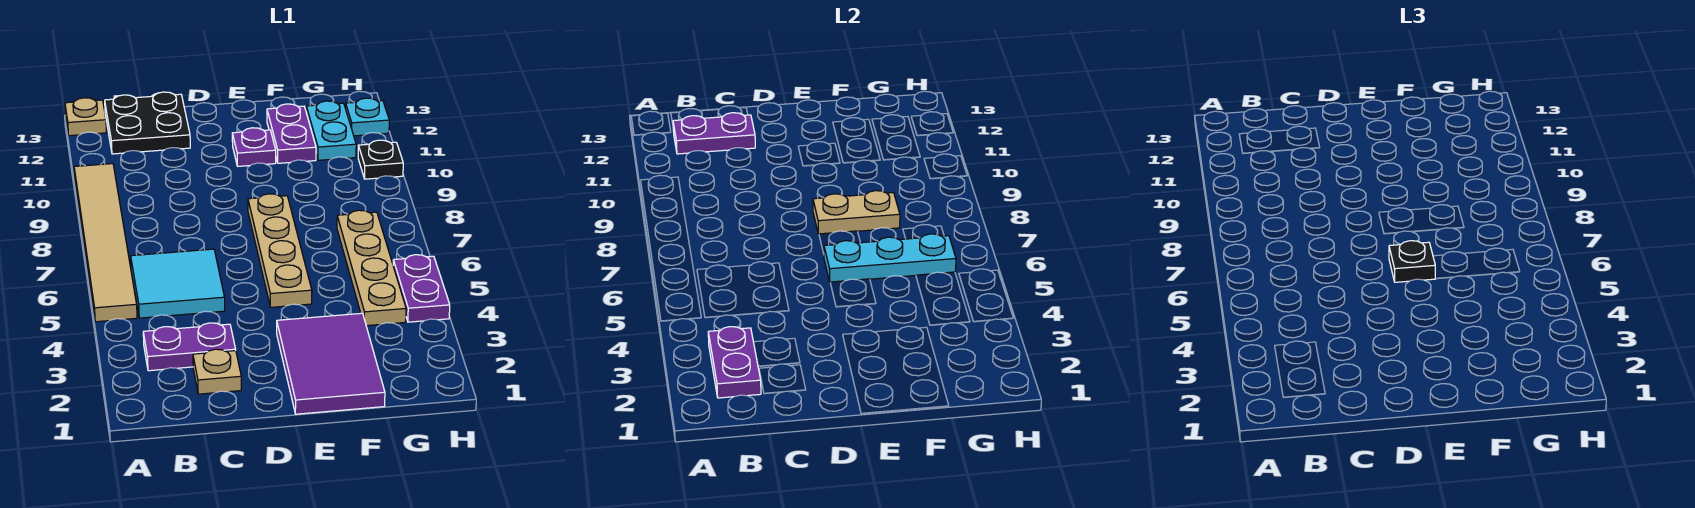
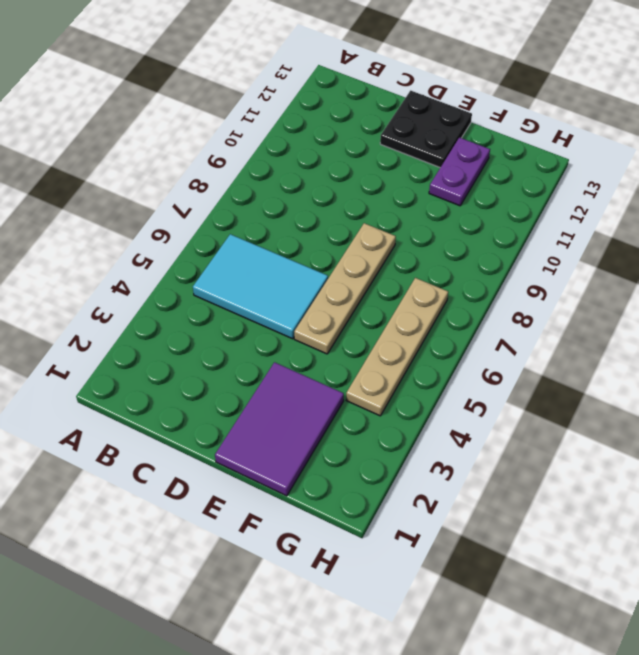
cyan 2x3 tile [193,234,328,339] -> cyan 2x2 tile [131,249,225,318]
black 2x2 plate [380,91,472,168] -> black 2x2 plate moved to [105,92,190,154]
none -> tan 1x6 tile [74,164,137,322]
none -> tan 1x1 plate [65,98,107,136]
none -> purple 1x2 plate [143,323,236,371]

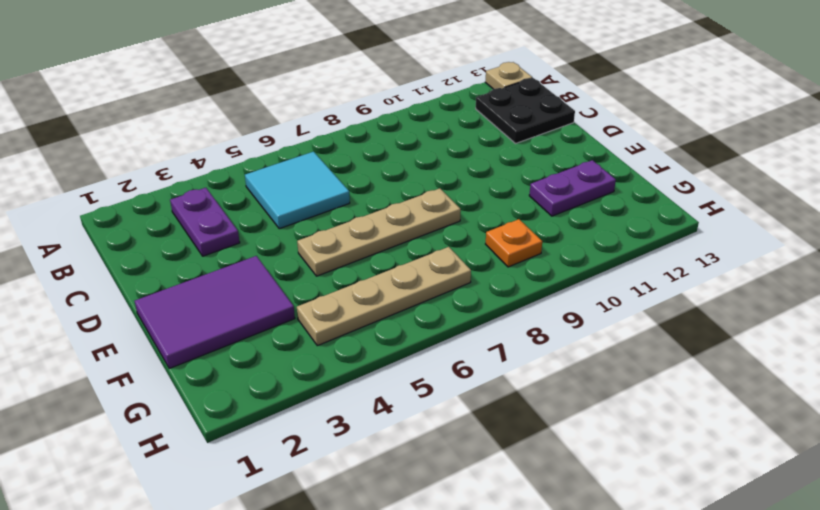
orange 1x1 plate [486,219,542,267] -> none
none -> tan 1x6 tile [74,164,137,322]
none -> tan 1x1 plate [193,349,241,394]
none -> purple 1x1 plate [232,128,276,166]

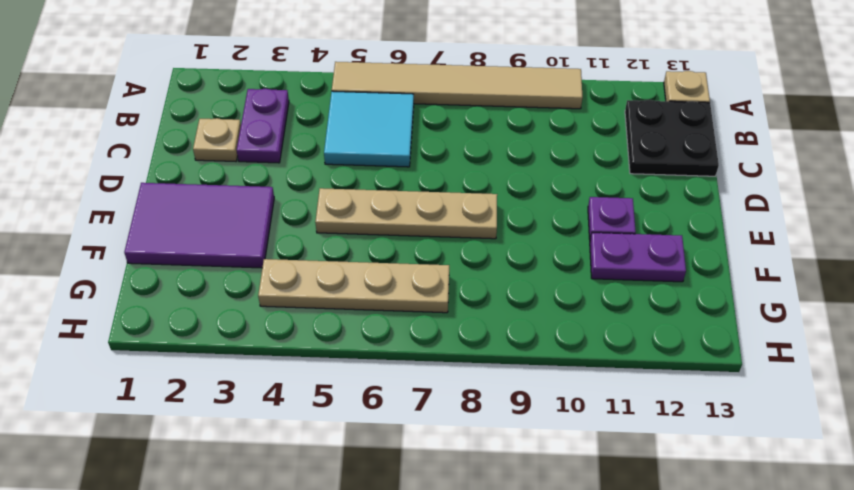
none -> cyan 1x2 plate [306,101,356,160]
none -> purple 1x2 plate [393,255,450,322]
none -> black 1x1 plate [358,140,403,179]

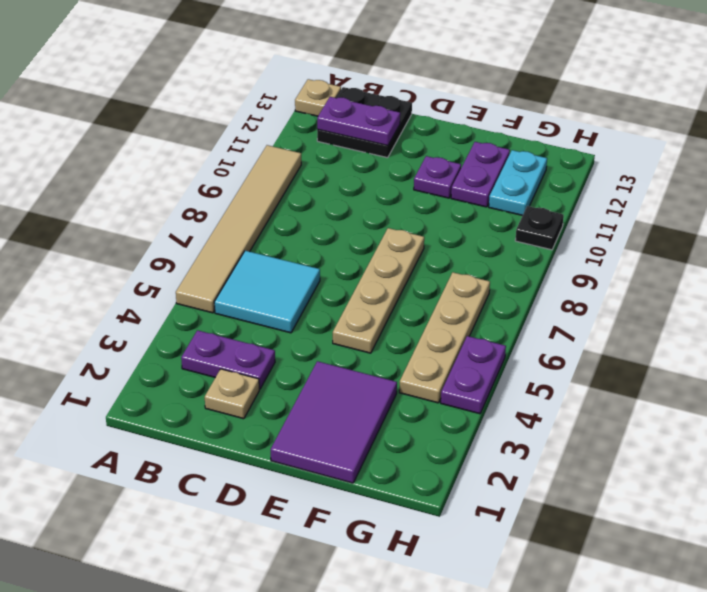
none -> cyan 1x1 plate [346,98,389,136]
none -> purple 1x2 plate [708,327,761,398]
none -> cyan 1x3 plate [824,234,956,282]

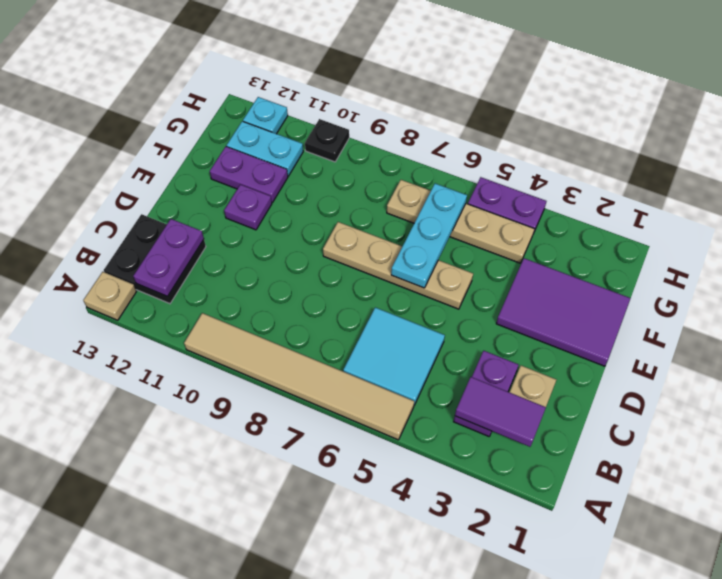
purple 1x2 tile [455,377,546,447] -> purple 1x2 plate [708,327,761,398]
none -> tan 1x2 plate [813,191,900,234]
none -> black 1x1 plate [1389,241,1436,282]

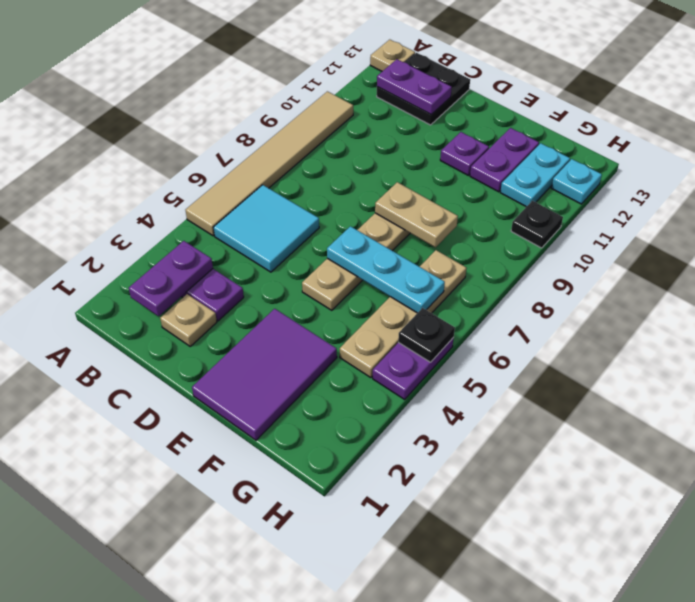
black 1x1 plate [398,308,455,362] -> black 1x1 plate moved to [1389,241,1436,282]

